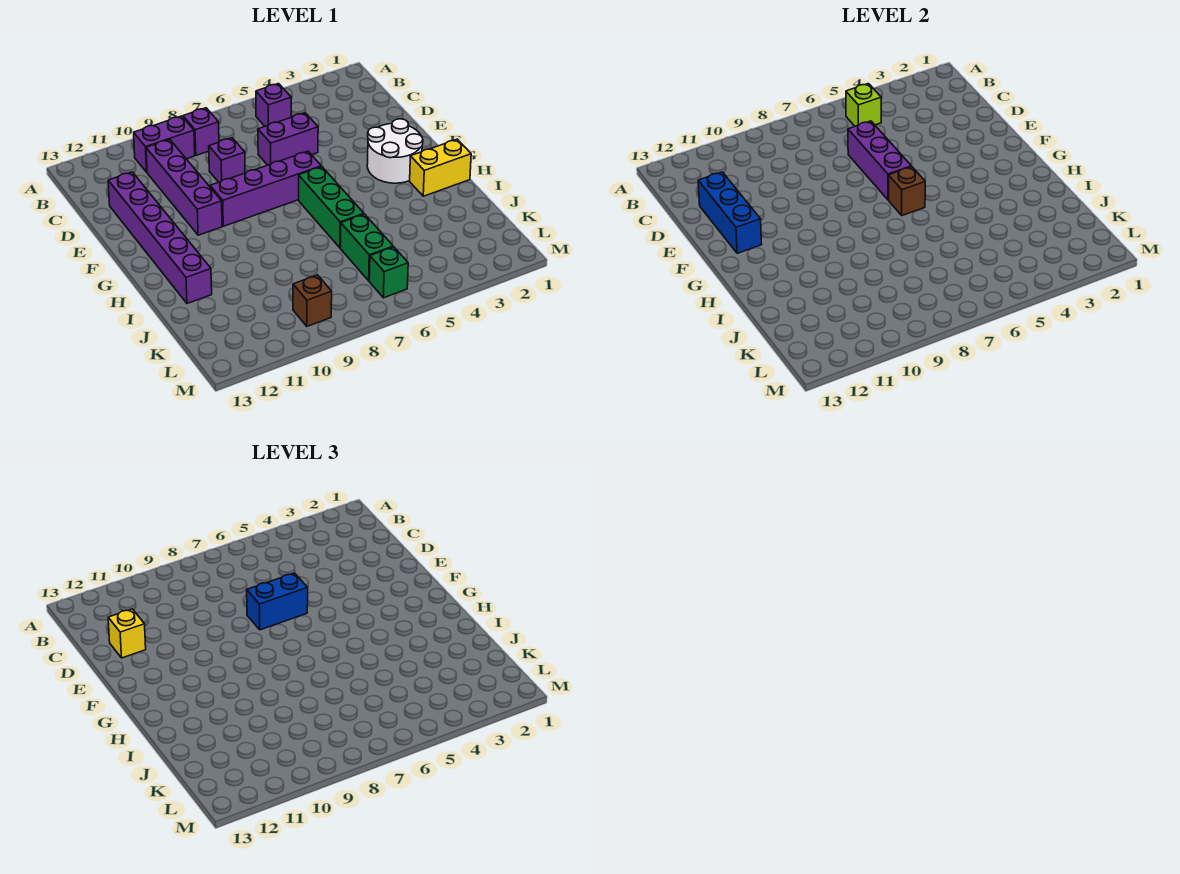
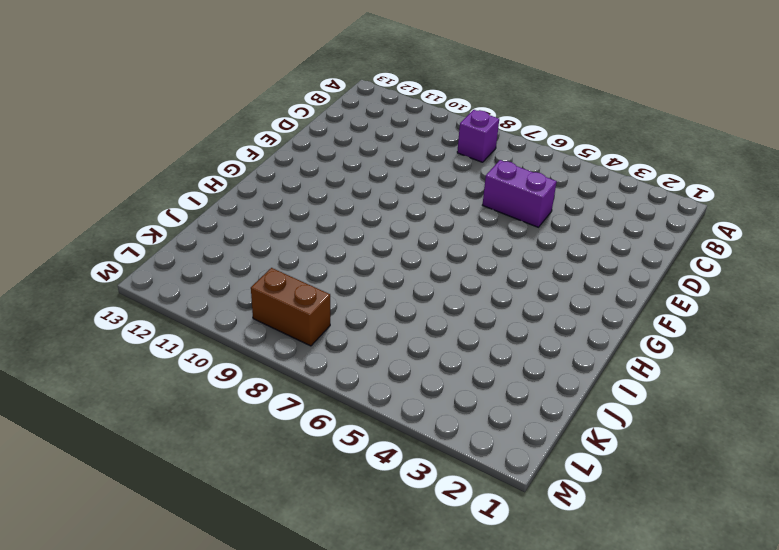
brown 1x2 brick [251,268,330,346] -> brown 1x1 brick [293,275,332,326]
none -> purple 1x1 brick [256,84,291,126]
none -> purple 1x2 brick [134,116,195,172]
none -> purple 1x4 brick [146,139,222,235]

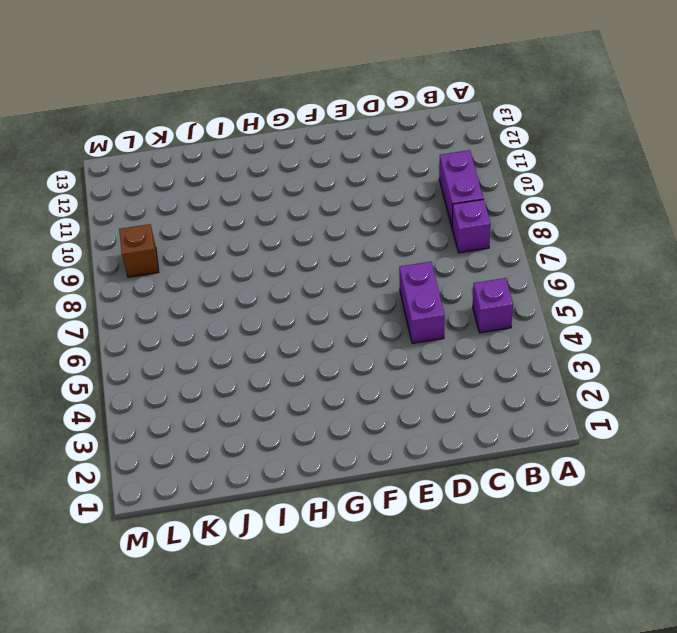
none -> purple 1x4 brick [146,139,222,235]
none -> purple 1x1 brick [209,138,245,182]
none -> purple 1x6 brick [108,172,212,304]

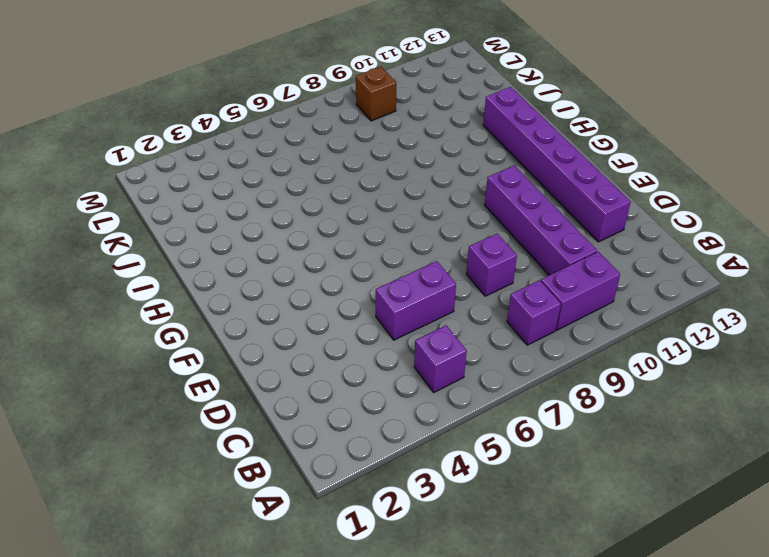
none -> white 2x2 round brick [367,119,423,183]
none -> purple 1x4 brick [210,151,321,226]
none -> green 1x3 brick [299,167,364,248]

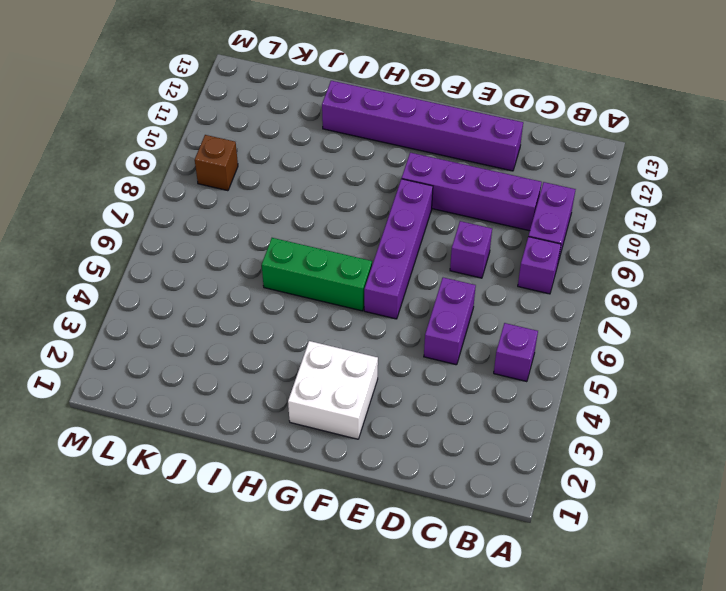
white 2x2 brick [288,341,378,439] -> white 2x2 round brick [367,119,423,183]
none -> yellow 1x2 brick [410,139,471,196]
none -> green 1x2 brick [340,214,393,281]
none -> green 1x1 brick [369,247,408,298]

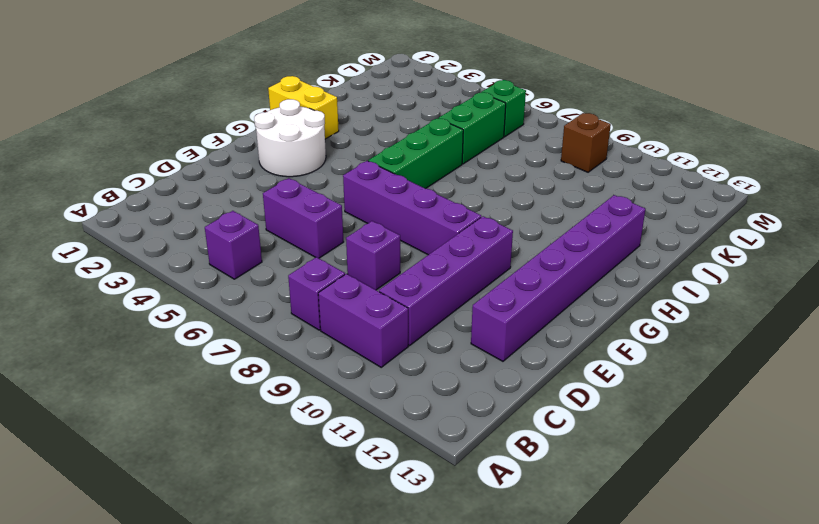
none -> lime 1x1 brick [846,84,881,126]
none -> purple 1x3 brick [848,121,911,200]
none -> blue 1x3 brick [698,172,762,253]

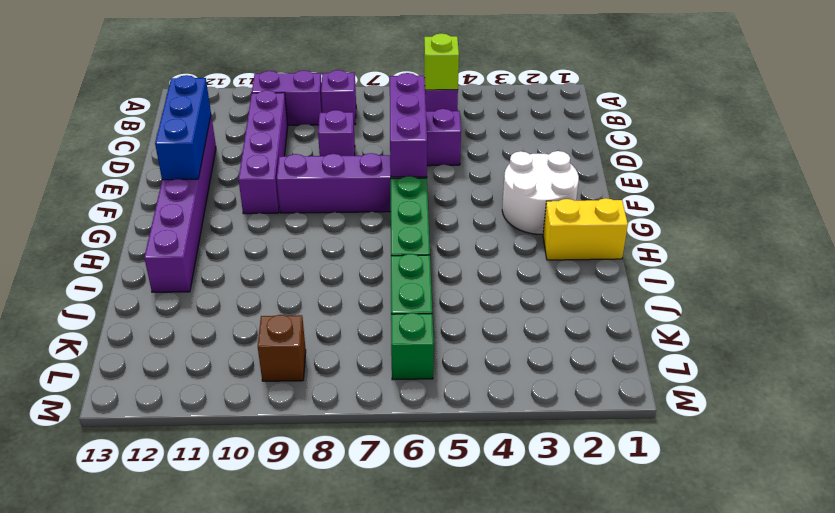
none -> brown 1x1 brick [889,167,925,215]
none -> yellow 1x1 brick [108,609,146,658]
none -> blue 1x2 brick [247,573,308,630]

